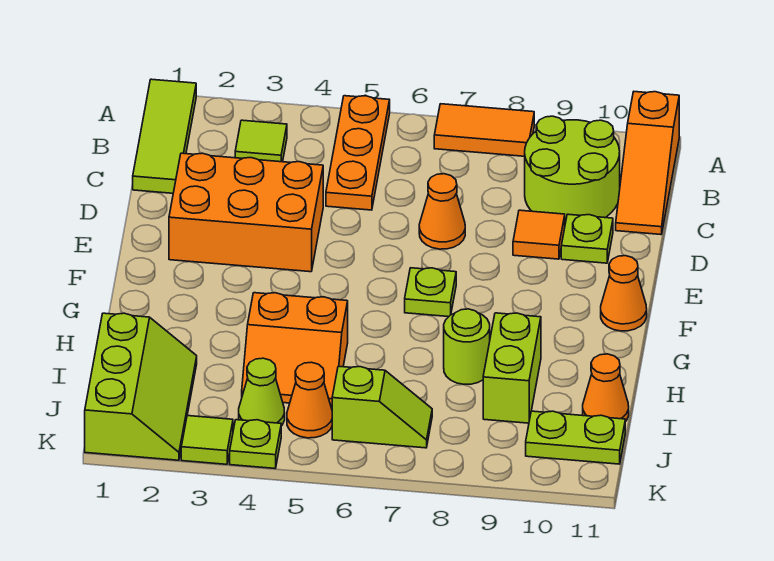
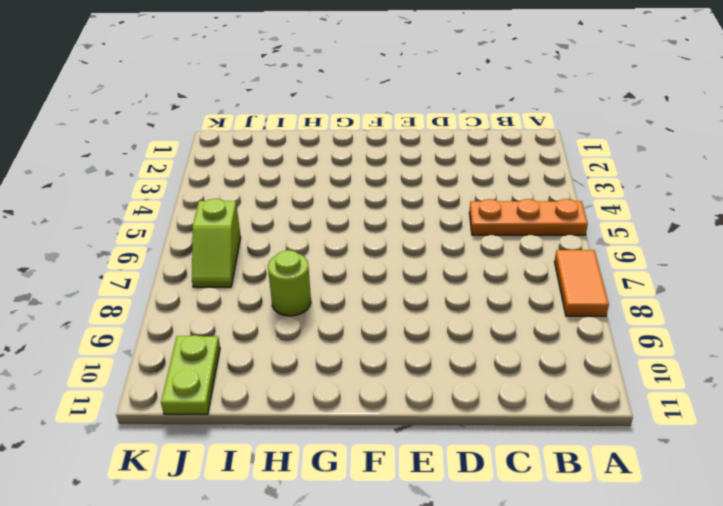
none -> lime 1x3 tile [133,79,196,193]
none -> orange 1x3 slope [616,92,679,234]
none -> lime 1x1 tile [235,120,287,162]

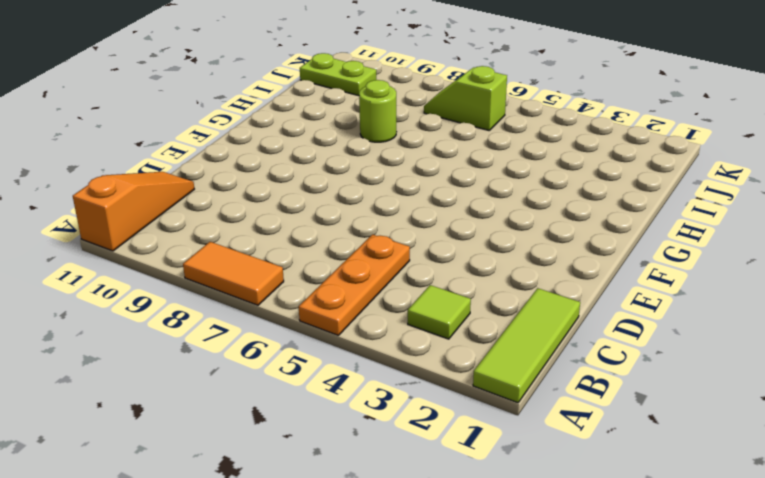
none -> lime 2x2 round brick [525,116,620,223]
none -> orange 2x3 brick [169,153,323,272]
none -> orange 1x1 cone [419,174,465,249]

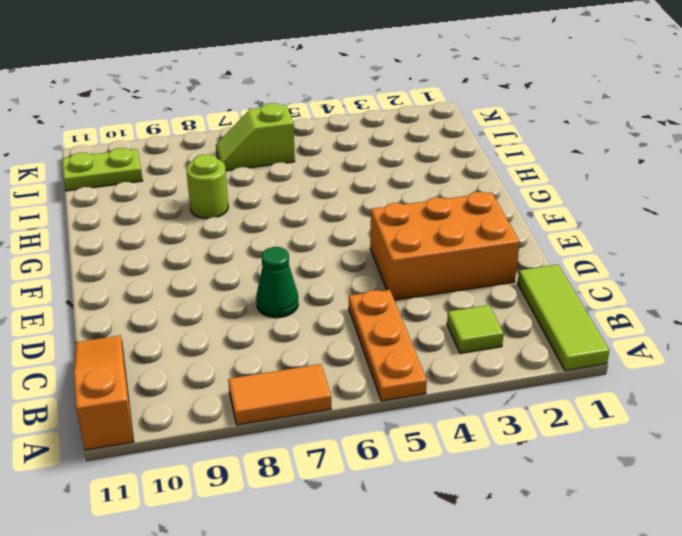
green 1x1 cone [256,247,298,318] -> orange 1x1 cone [419,174,465,249]
none -> lime 2x2 round brick [525,116,620,223]
none -> orange 1x1 tile [513,210,565,259]
none -> lime 1x1 plate [561,214,613,263]

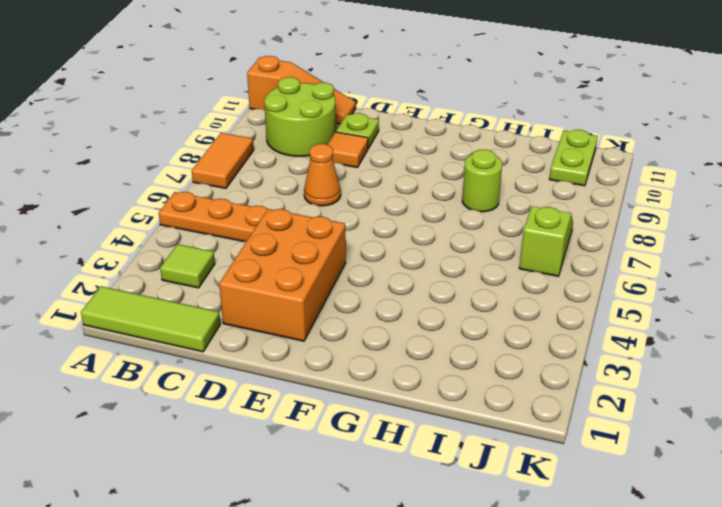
none -> lime 1x1 plate [405,268,456,317]
none -> orange 1x1 cone [601,256,647,331]
none -> orange 2x2 slope [242,293,348,407]

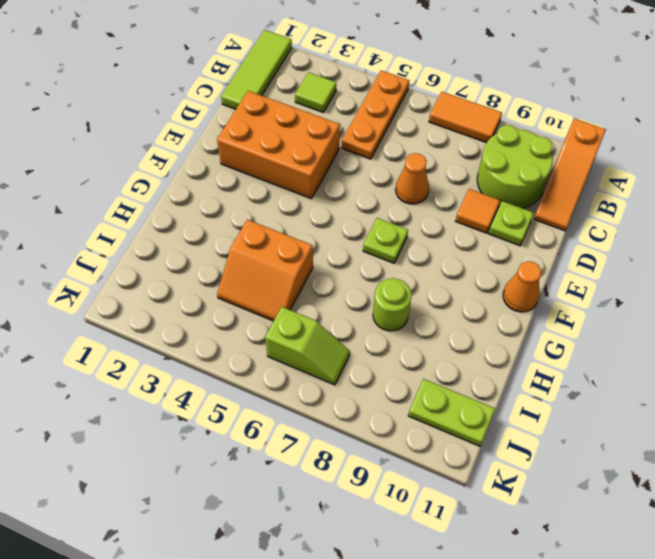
none -> lime 1x2 brick [483,313,541,423]
none -> lime 2x3 slope [85,313,197,460]
none -> orange 1x1 cone [583,354,629,422]

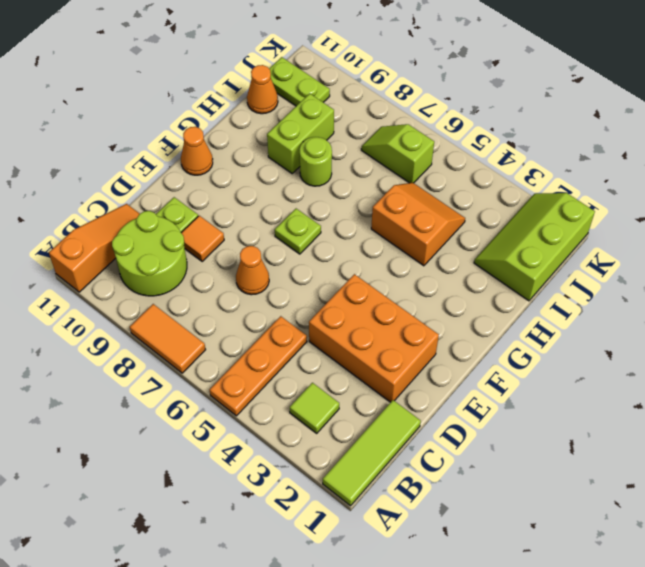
none -> lime 1x1 cone [239,358,285,426]
none -> orange 1x1 cone [287,362,332,438]
none -> lime 1x1 tile [181,416,233,464]

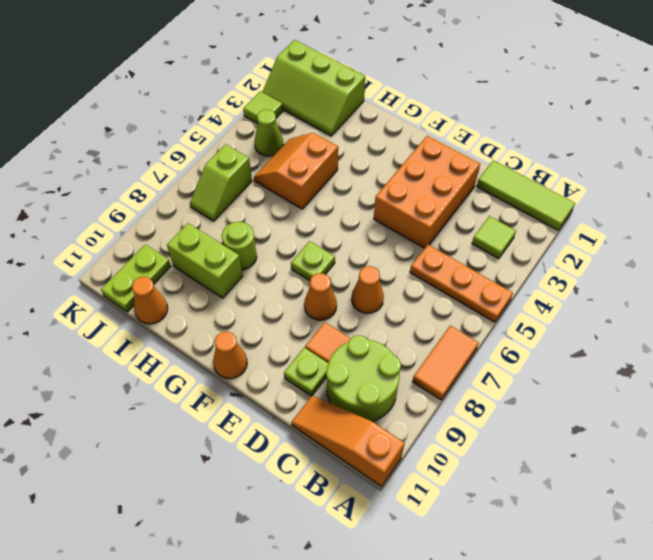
orange 1x1 cone [304,273,337,320] -> orange 1x1 cone moved to [287,362,332,438]
none -> lime 1x1 plate [230,420,281,468]

